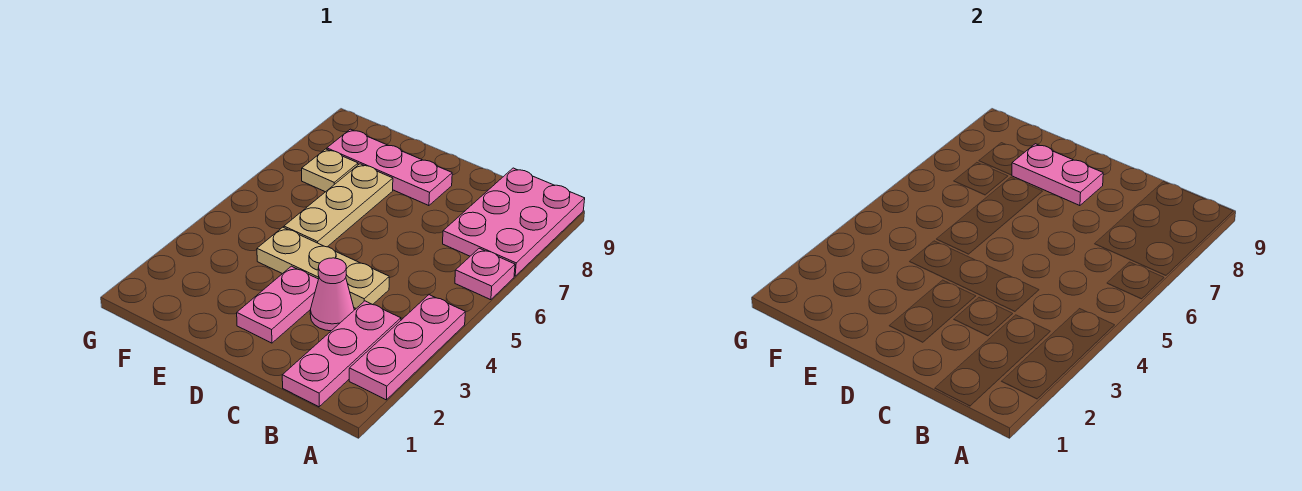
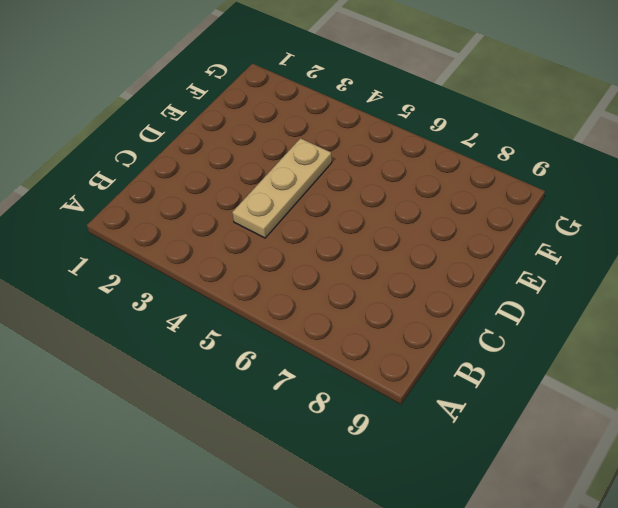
none -> pink 1x3 plate [349,295,465,400]
none -> pink 1x1 plate [455,248,515,300]

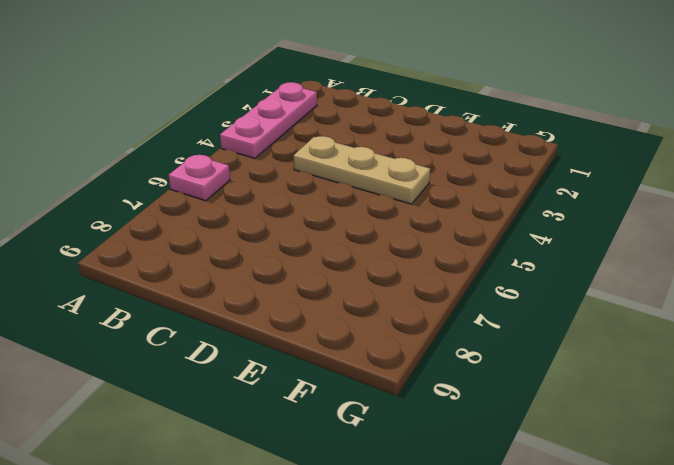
none -> pink 2x3 plate [443,168,585,276]
none -> pink 1x3 plate [282,301,401,407]

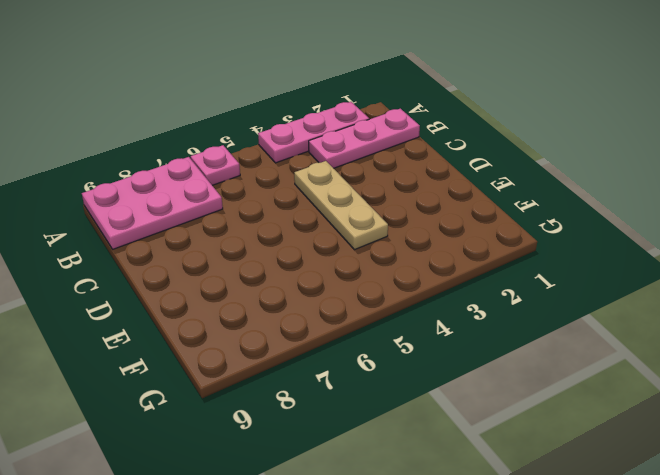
none -> pink 1x1 cone [310,258,354,331]
none -> pink 1x2 plate [237,266,319,343]

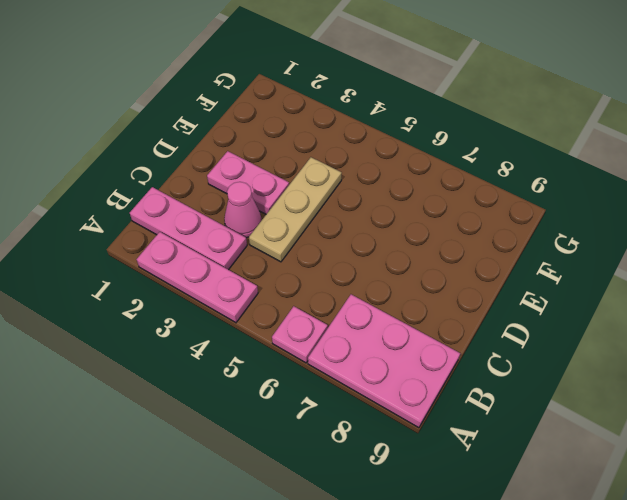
none -> pink 1x3 plate [327,129,452,206]
none -> tan 1x3 plate [284,164,393,247]

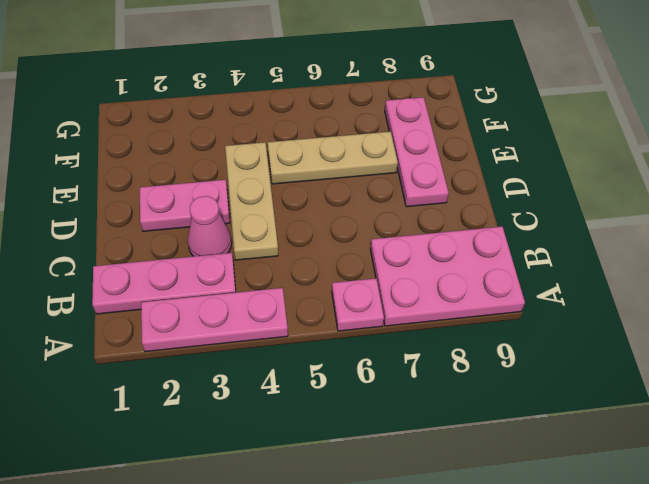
none -> tan 1x1 plate [302,149,358,192]
none -> pink 1x2 plate [1012,144,1103,206]

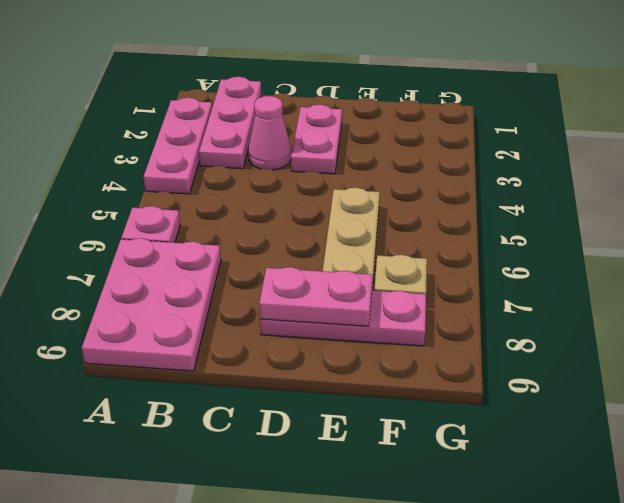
none -> tan 1x3 plate [257,227,389,308]

